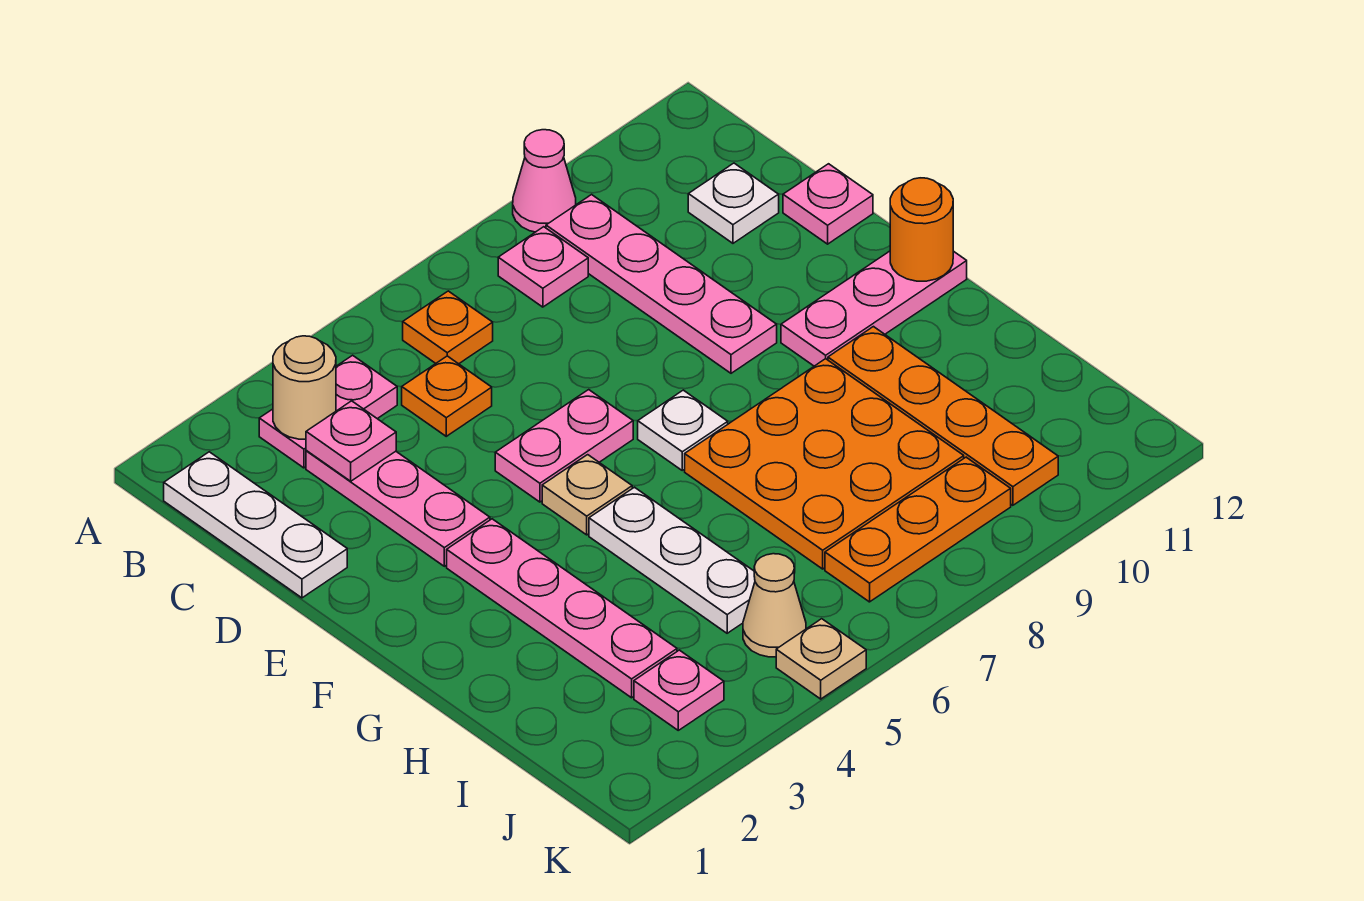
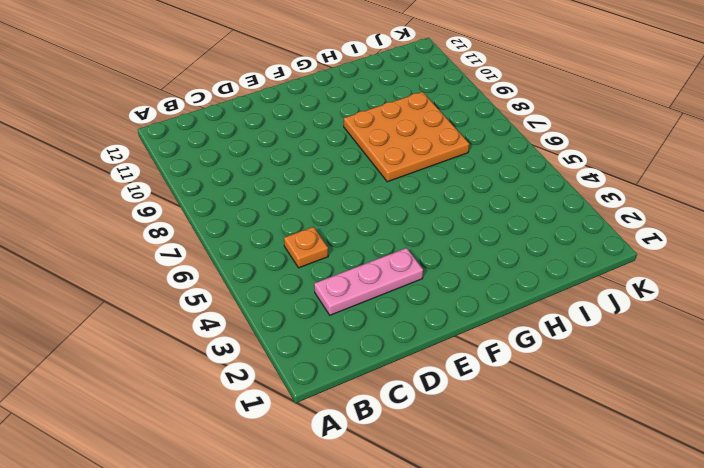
none -> pink 1x1 cone [513,130,576,232]
none -> white 1x3 plate [164,452,347,598]
none -> pink 1x2 plate [259,355,397,468]

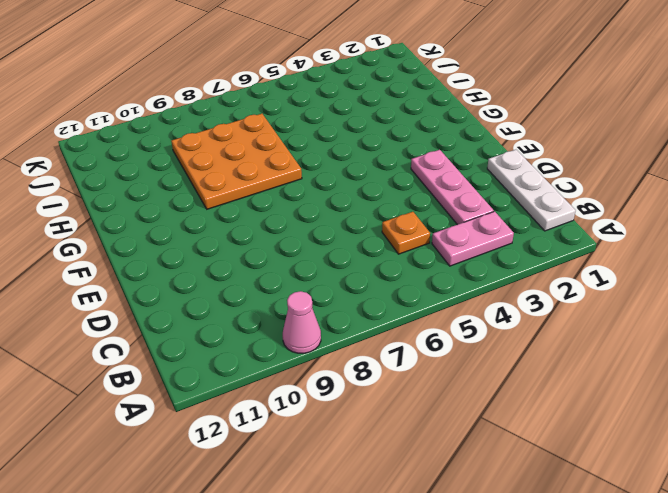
none -> orange 1x1 plate [403,291,493,364]
none -> pink 1x1 plate [498,227,588,307]
none -> pink 1x4 plate [546,195,777,373]

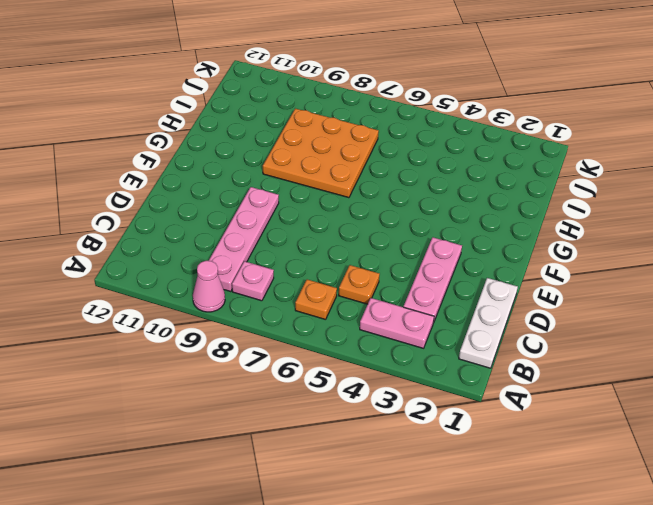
none -> white 1x1 plate [688,163,779,243]
none -> pink 1x1 plate [783,164,873,244]
none -> pink 1x2 plate [495,390,633,502]

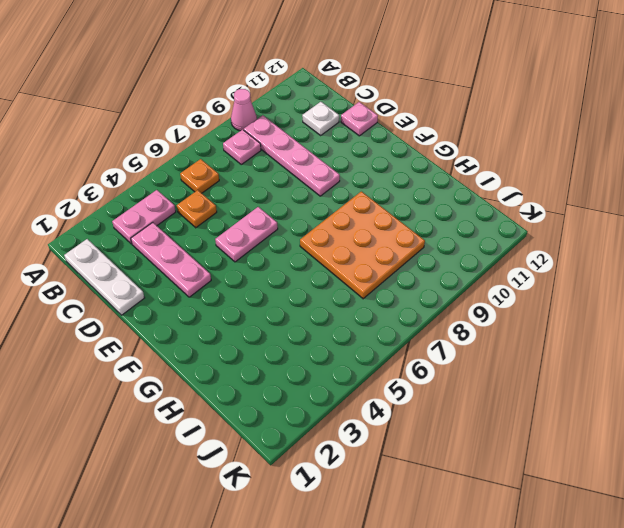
none -> pink 1x4 plate [447,519,677,698]
none -> tan 1x1 plate [542,455,632,535]
none -> white 1x1 plate [638,390,728,470]

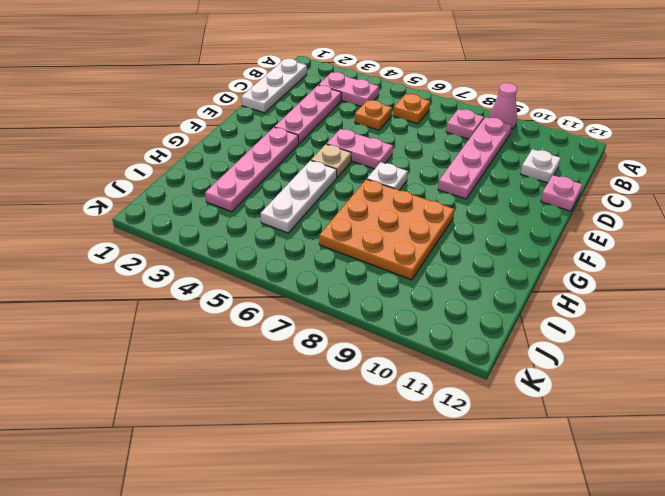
none -> pink 1x3 plate [781,251,967,366]
none -> orange 1x4 plate [828,327,1058,505]
none -> pink 1x1 plate [634,650,724,730]

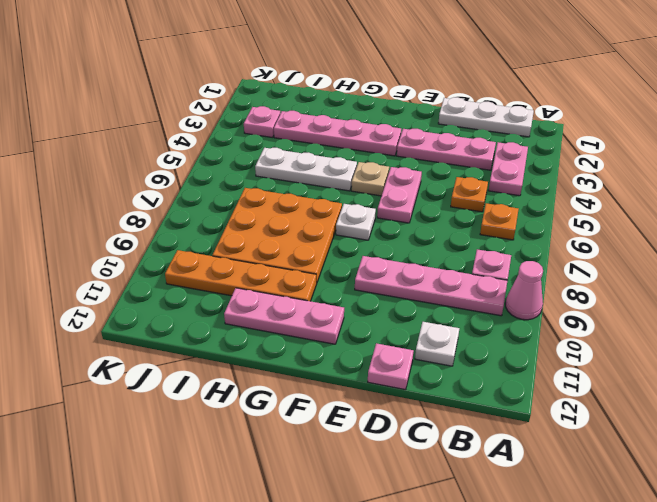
pink 1x3 plate [224,288,344,344] -> pink 1x3 plate turned to [781,251,967,366]
none -> tan 1x1 cone [743,554,806,657]
none -> orange 1x3 plate [825,457,1011,602]
none -> tan 1x1 plate [776,619,866,699]

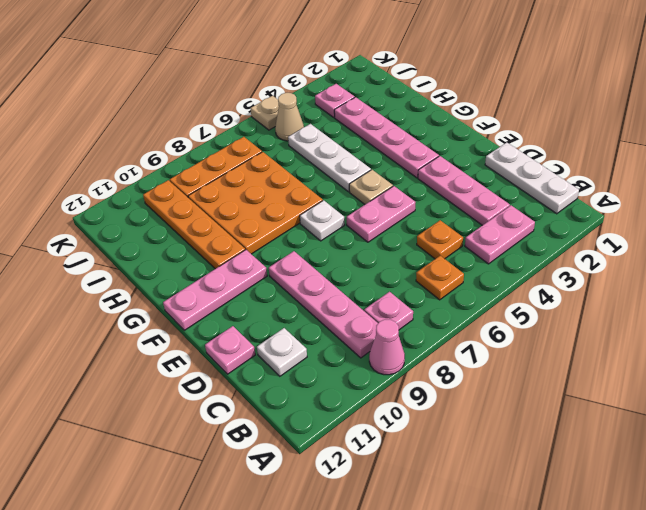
none -> tan 1x1 round brick [273,336,336,439]
none -> pink 1x1 plate [306,401,396,481]
none -> orange 1x1 round brick [890,178,953,281]

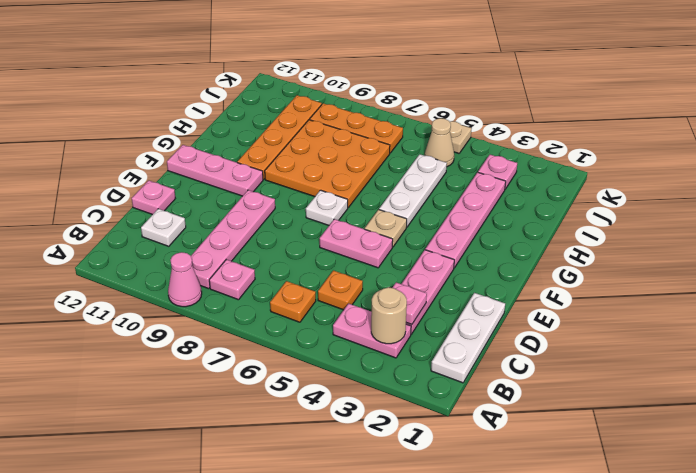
none -> orange 1x1 round brick [890,178,953,281]

